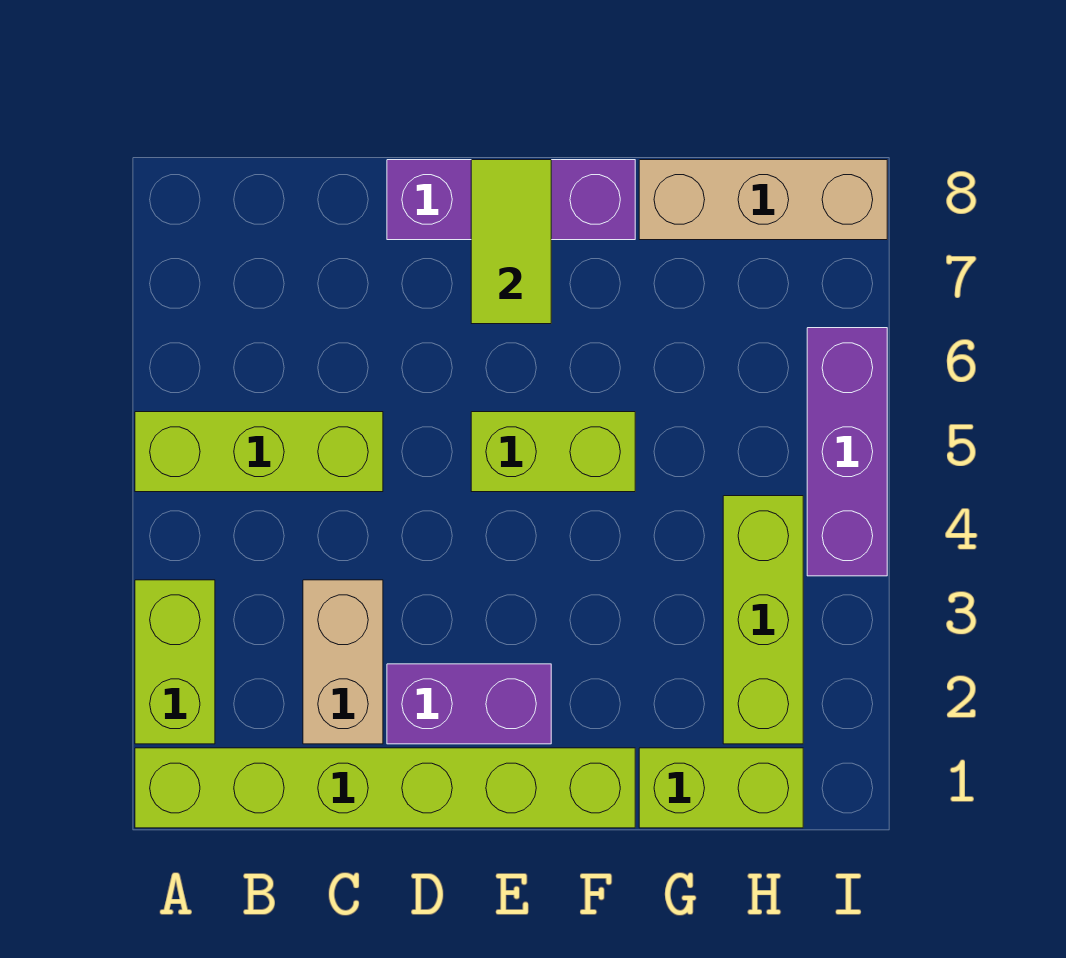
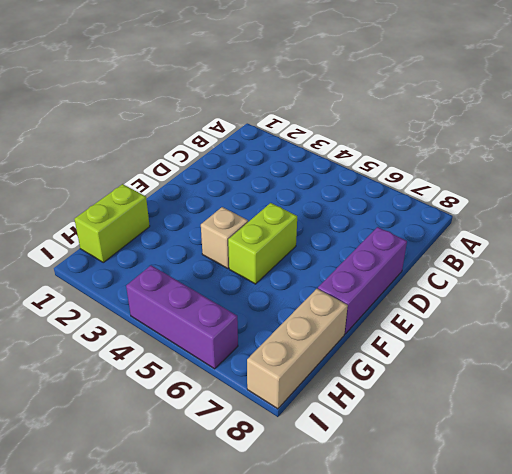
tan 1x1 brick [201,207,248,269] -> none
none -> lime 1x6 brick [135,748,635,828]
none -> lime 1x2 brick [135,580,215,744]
none -> lime 1x3 brick [135,412,383,492]

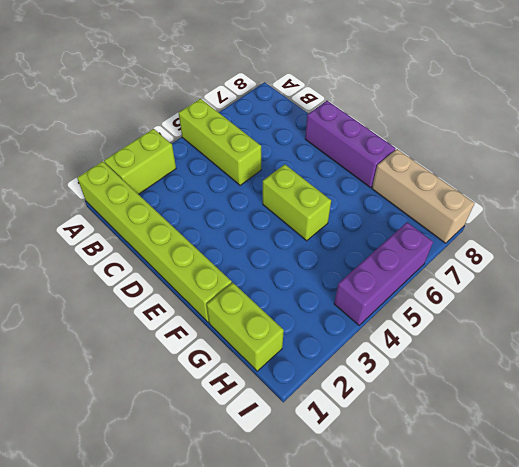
none -> tan 1x2 brick [303,580,383,744]
none -> purple 1x2 brick [387,664,551,744]
none -> lime 1x3 brick [723,496,803,744]

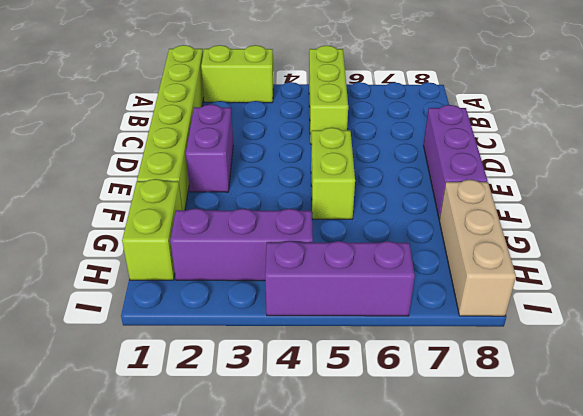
purple 1x3 brick [170,208,313,281] -> lime 1x3 brick [723,496,803,744]
none -> tan 1x2 brick [303,580,383,744]
none -> lime 1x2 tile [471,160,551,324]

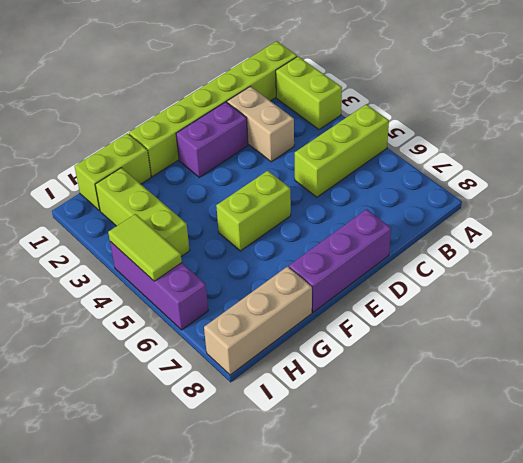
lime 1x2 tile [108,214,182,281] -> lime 1x2 tile moved to [471,160,551,324]

